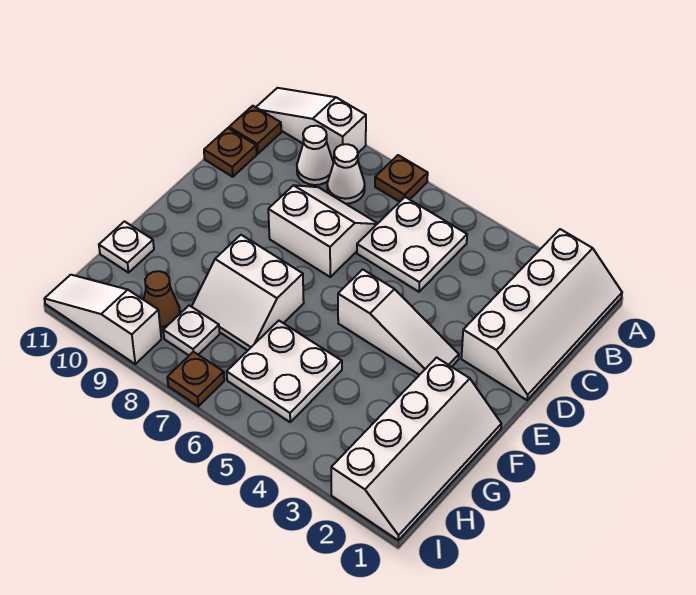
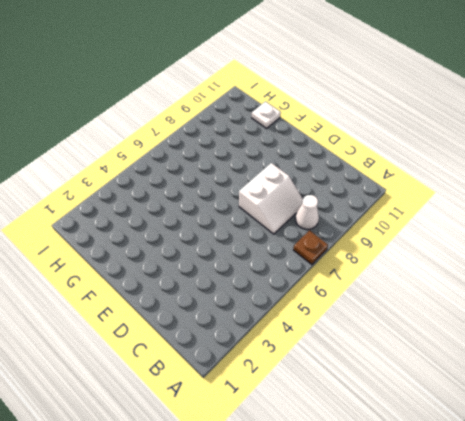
none -> white 2x4 slope [461,229,622,400]
none -> white 1x3 slope [256,88,366,162]
none -> white 2x2 plate [357,197,467,292]

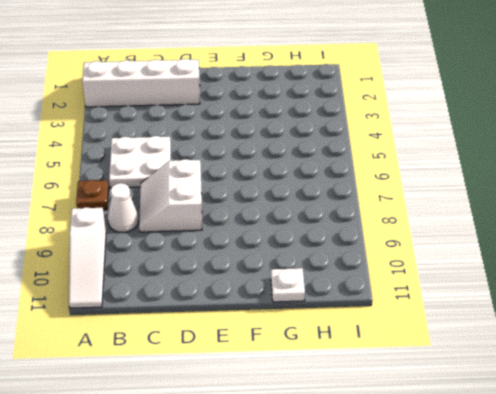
none -> white 1x1 cone [297,126,333,185]
none -> brown 1x1 plate [229,106,281,154]
none -> brown 1x1 plate [204,128,257,177]

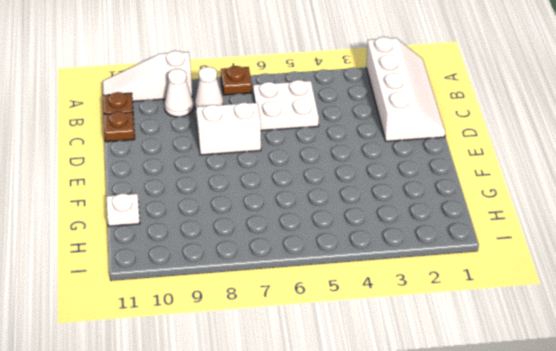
none -> white 1x3 slope [338,269,459,375]
none -> white 2x4 slope [331,358,502,540]
none -> white 2x2 slope [192,235,304,350]

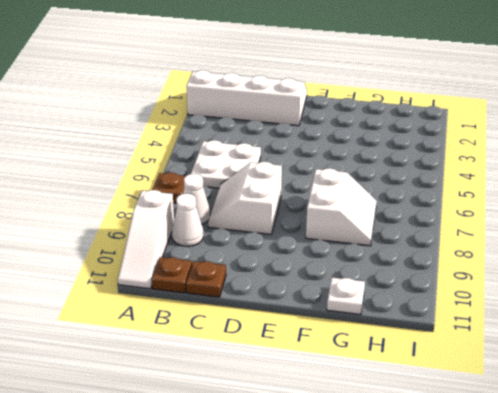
none -> white 1x3 slope [338,269,459,375]
none -> white 2x4 slope [331,358,502,540]
none -> white 2x2 plate [227,321,342,422]

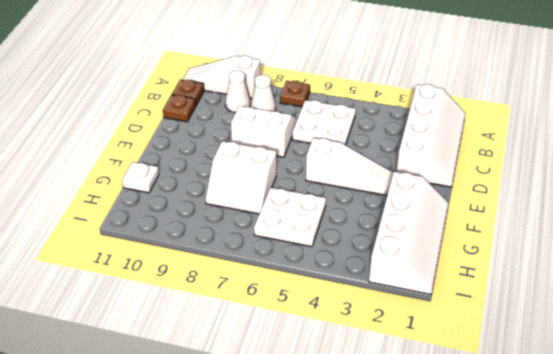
none -> white 1x1 plate [163,305,220,355]
none -> brown 1x1 cone [144,271,180,332]
none -> brown 1x1 plate [167,352,224,406]

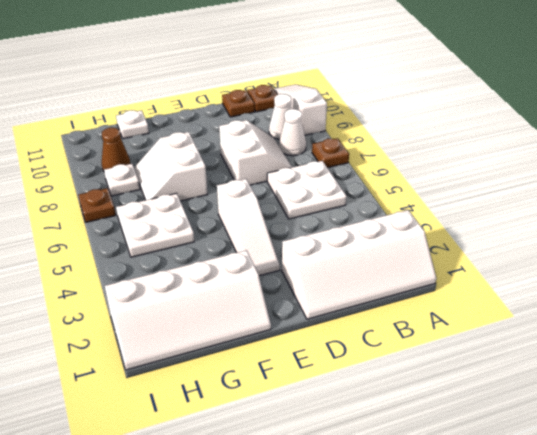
none -> white 1x3 slope [45,275,161,364]

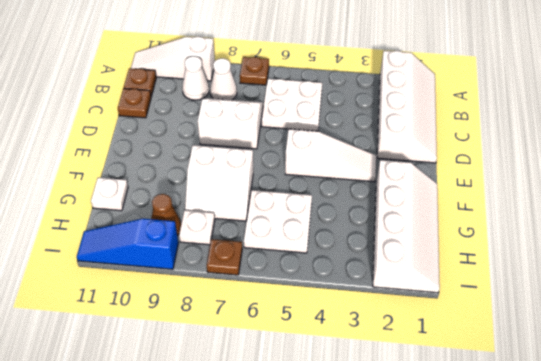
blue 1x3 slope [77,219,178,269] -> white 1x3 slope [45,275,161,364]

